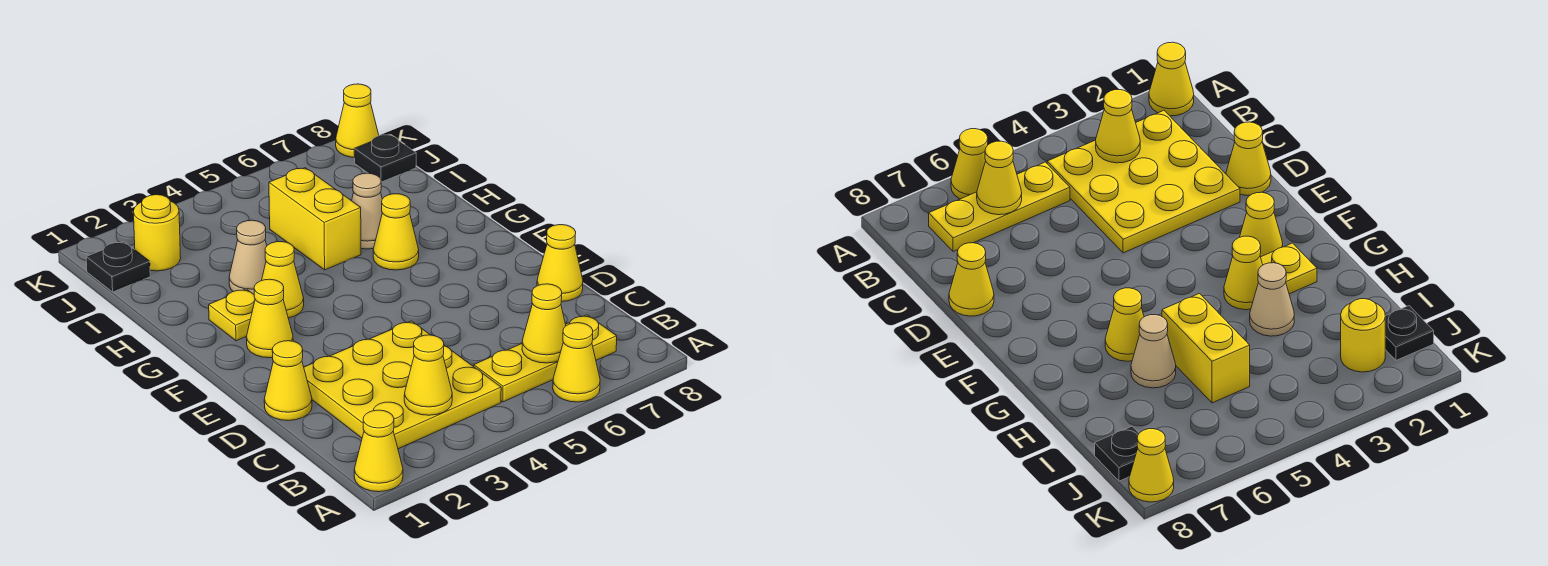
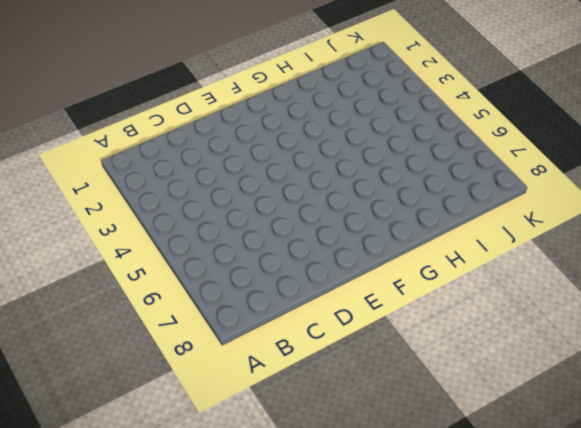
none -> yellow 1x1 cone [354,410,403,492]
none -> yellow 1x1 cone [553,323,600,402]
none -> yellow 3x3 plate [304,321,501,449]

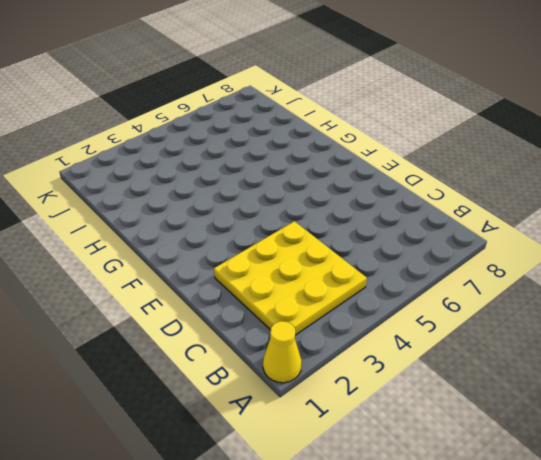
none -> yellow 1x1 cone [553,323,600,402]
none -> yellow 1x3 plate [474,315,617,402]
none -> yellow 1x1 cone [264,341,312,421]

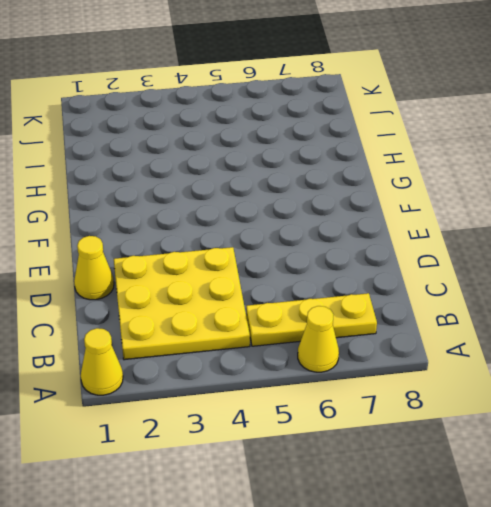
none -> yellow 1x1 cone [537,225,583,302]
none -> yellow 1x1 cone [246,279,293,358]
none -> yellow 1x1 plate [209,289,255,341]

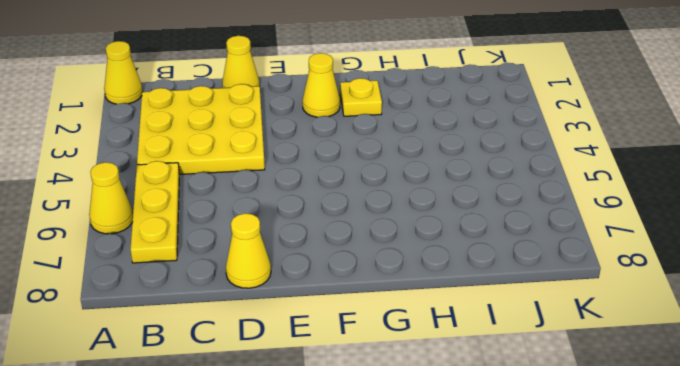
none -> yellow 1x1 cone [262,242,304,318]
none -> yellow 1x1 cone [373,194,419,270]
none -> tan 1x1 cone [229,220,267,294]

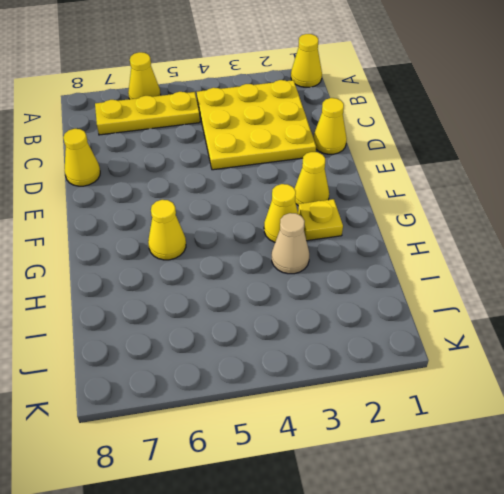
none -> yellow 1x2 brick [269,168,361,270]
none -> tan 1x1 cone [352,173,382,249]
none -> black 1x1 plate [86,241,150,292]

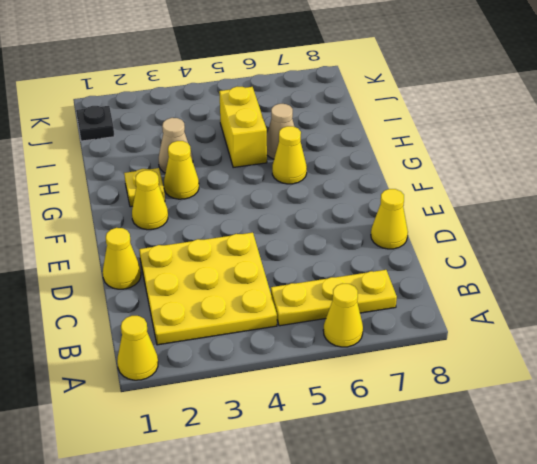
none -> yellow 1x1 round brick [133,195,181,271]
none -> black 1x1 plate [354,134,416,182]
none -> yellow 1x1 cone [336,84,379,158]

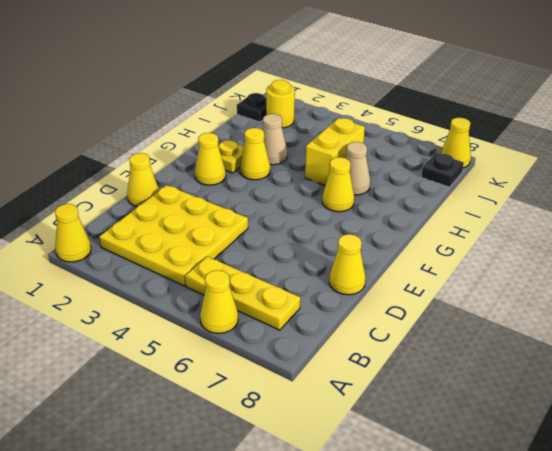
none -> yellow 1x1 cone [404,335,452,415]
none -> yellow 1x1 cone [522,284,566,363]

